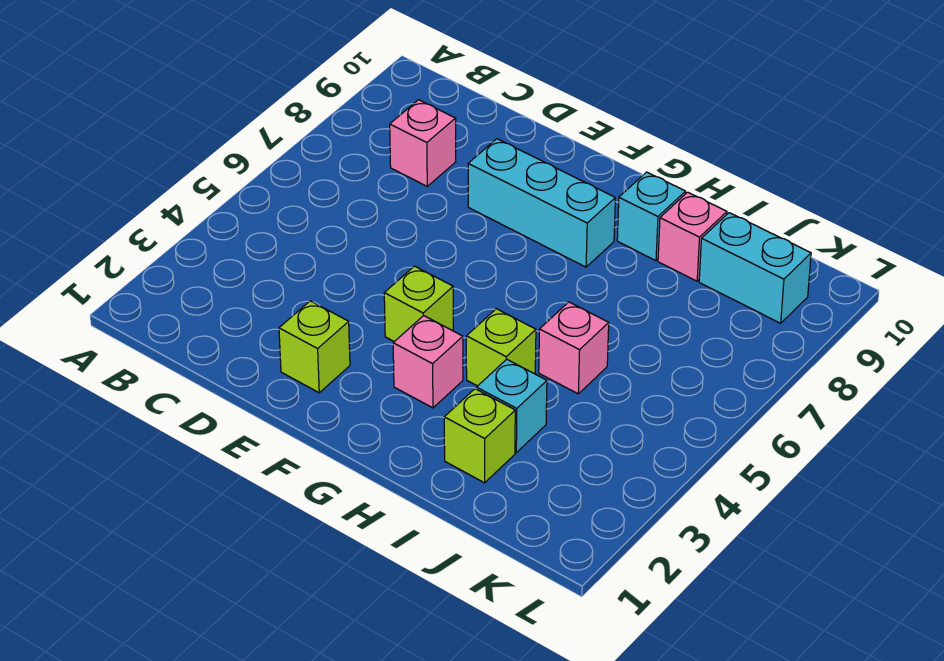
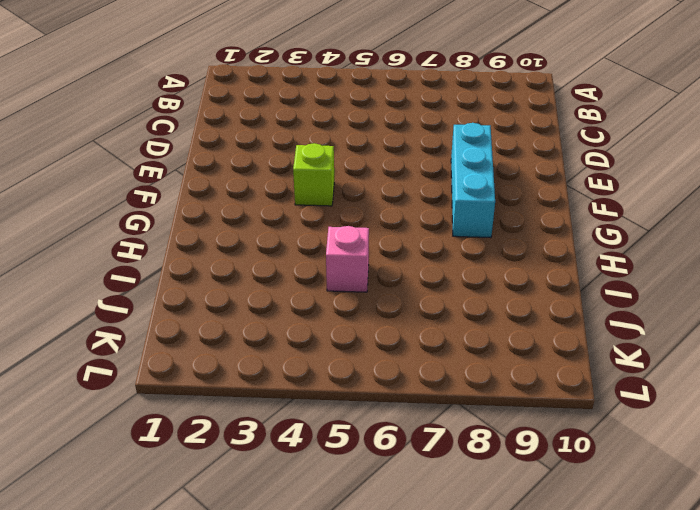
none -> pink 1x1 brick [390,100,456,186]
none -> lime 1x1 brick [279,301,350,393]
none -> pink 1x1 brick [393,316,463,408]

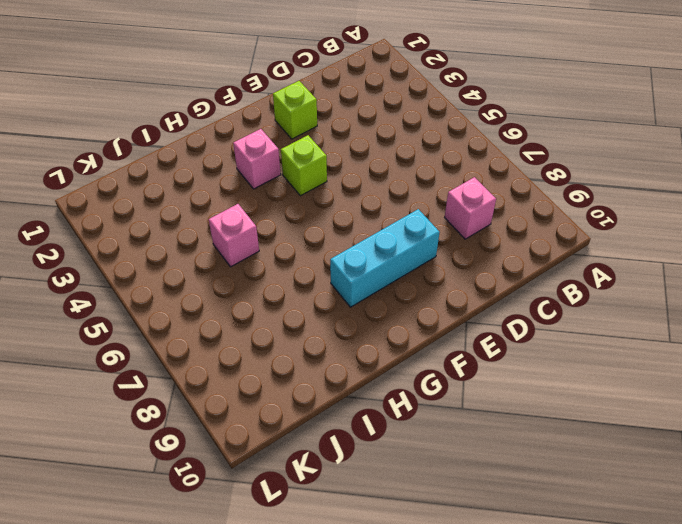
none -> lime 1x1 brick [466,309,536,386]
none -> cyan 1x1 brick [617,172,686,261]
none -> lime 1x1 brick [444,389,515,483]

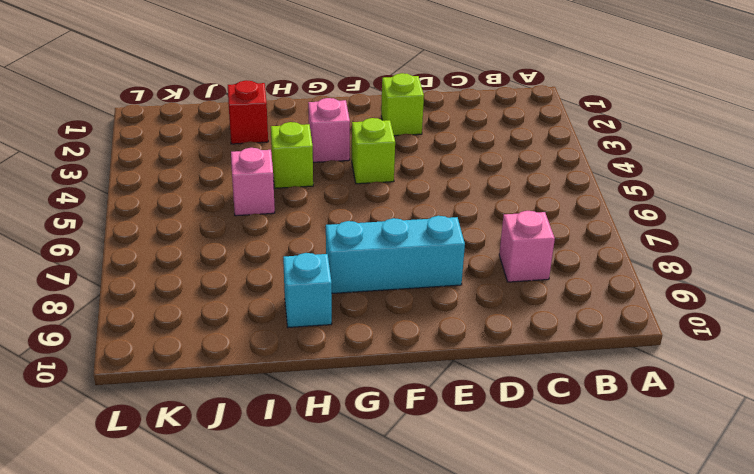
red 1x1 brick [228,80,268,144] -> lime 1x1 brick [444,389,515,483]
none -> cyan 1x1 brick [477,359,547,453]
none -> pink 1x1 brick [658,192,727,281]
none -> cyan 1x2 brick [699,213,811,323]

